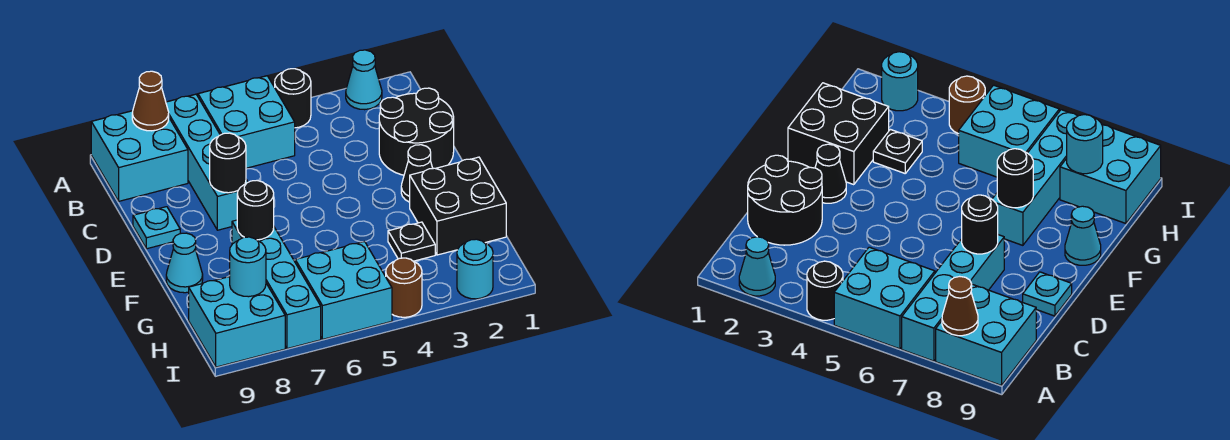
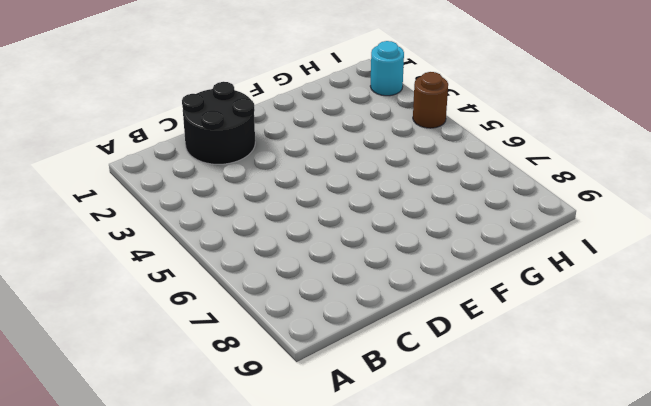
none -> cyan 1x1 cone [346,50,382,110]
none -> black 1x1 round brick [275,69,311,128]
none -> cyan 2x2 brick [198,76,295,168]

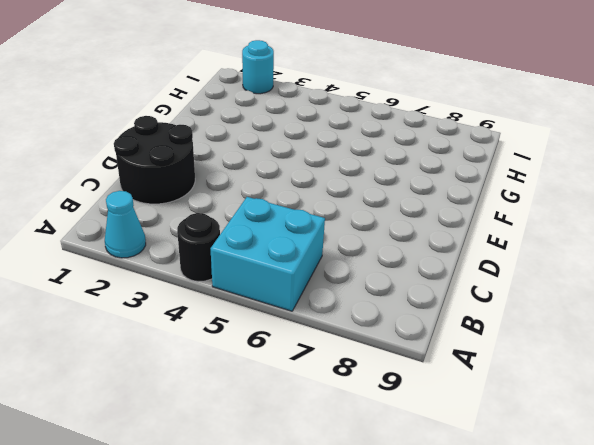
none -> cyan 1x4 brick [166,94,248,230]
none -> cyan 2x2 brick [91,111,188,201]
none -> cyan 1x1 plate [133,207,180,249]

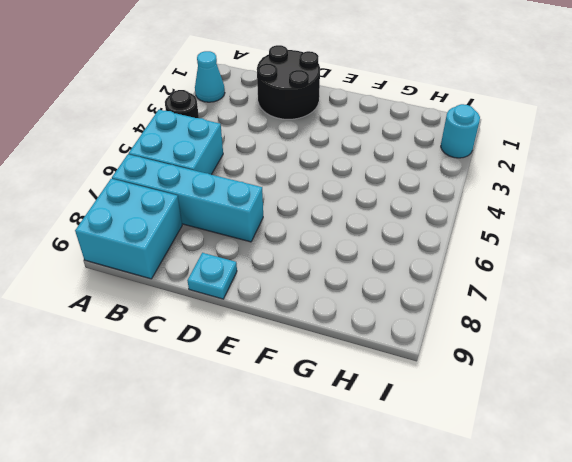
none -> black 1x1 cone [401,145,433,202]
none -> black 2x2 brick [410,157,506,255]
none -> cyan 1x4 brick [232,220,321,349]

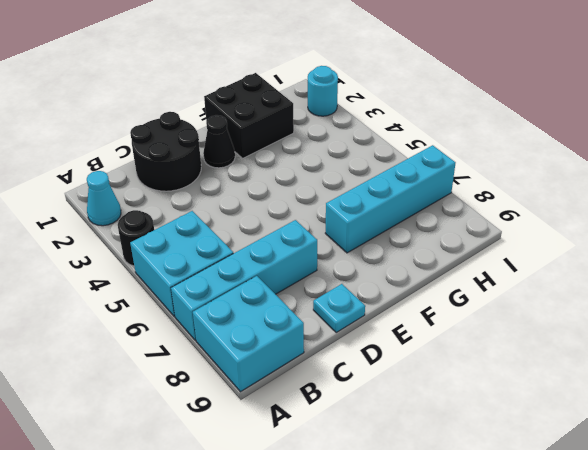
none -> cyan 1x1 cone [166,233,203,293]
none -> black 1x1 plate [388,222,435,261]
none -> cyan 2x2 brick [295,242,392,339]

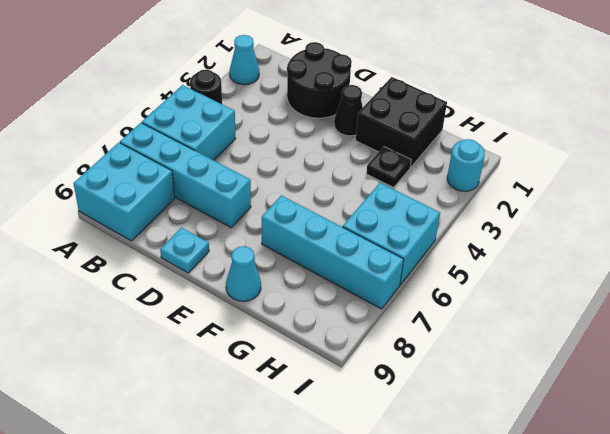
none -> cyan 2x2 brick [189,277,285,367]
none -> brown 1x1 round brick [386,258,422,317]
none -> brown 1x1 cone [132,71,169,131]

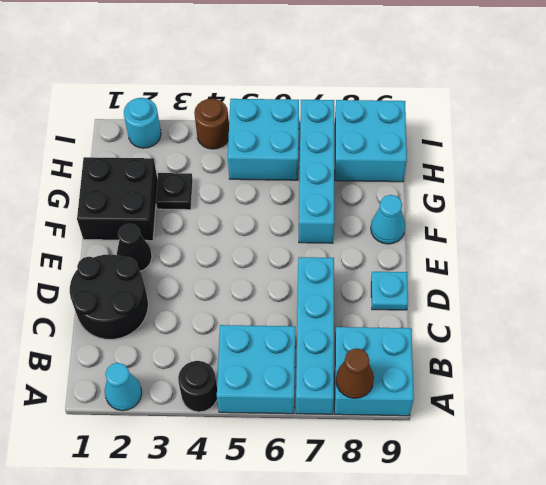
none -> black 1x1 round brick [210,133,246,193]
none -> black 1x1 round brick [237,181,274,240]
none -> cyan 1x1 round brick [230,237,266,297]

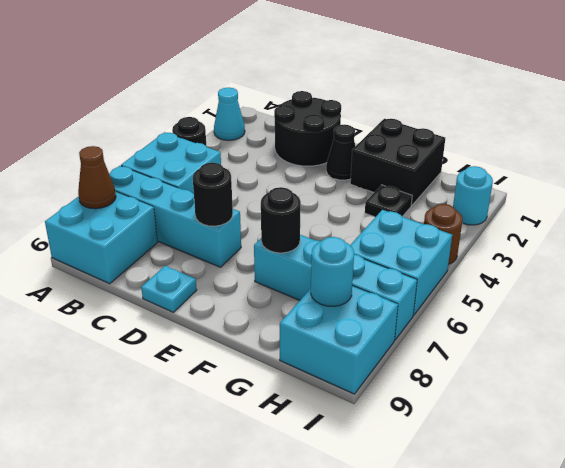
none -> cyan 1x1 cone [166,233,203,293]

